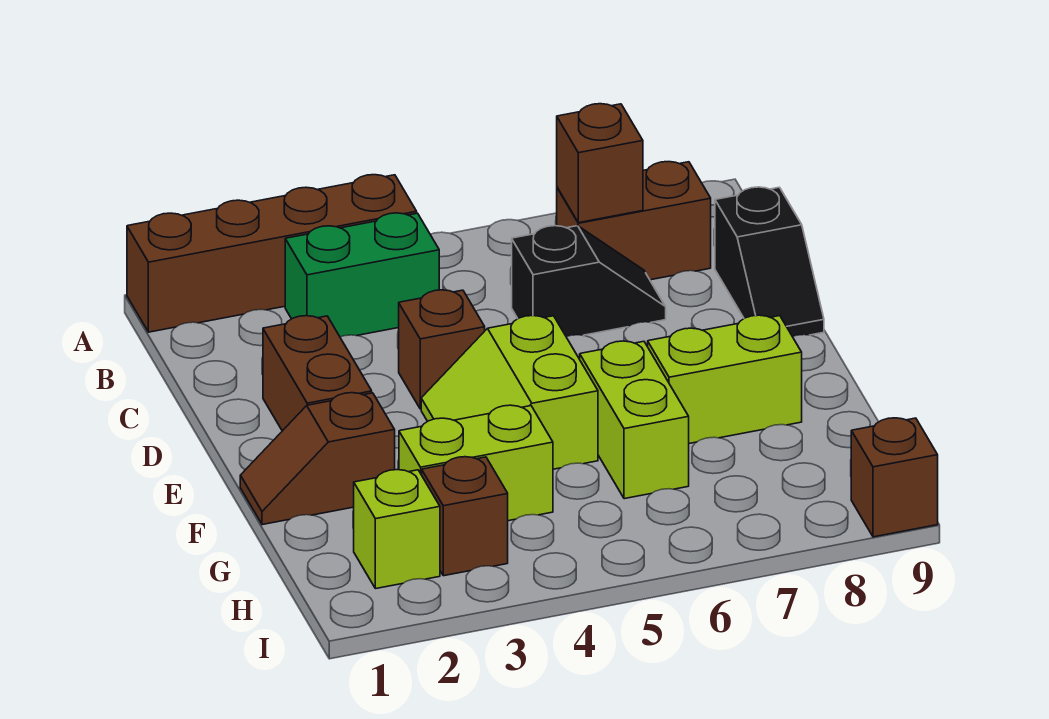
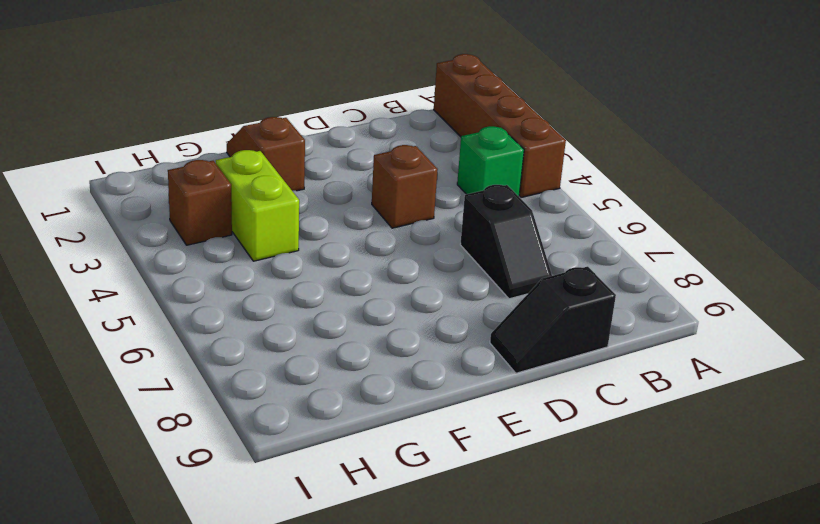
green 1x1 brick [457,126,524,196] -> green 1x2 brick [285,213,439,337]
none -> brown 1x2 brick [557,162,711,280]
none -> brown 1x2 brick [263,316,372,431]
none -> lime 2x2 slope [421,316,598,469]

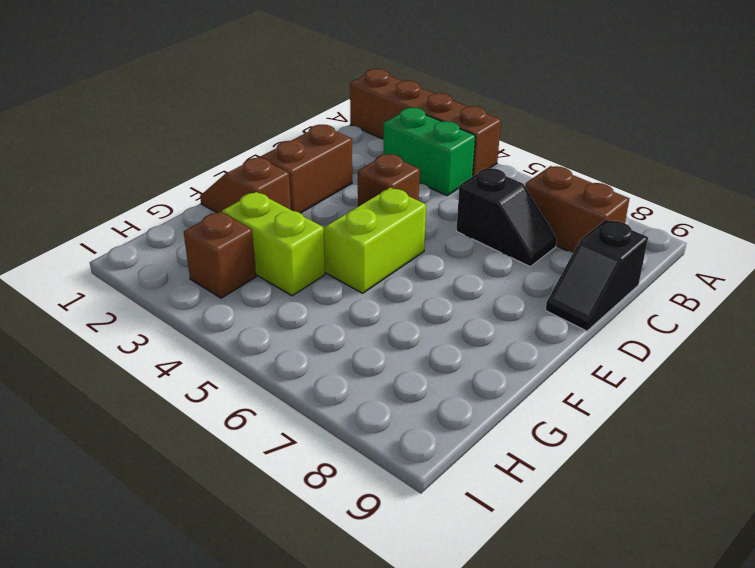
none -> lime 1x2 brick [580,341,689,499]
none -> lime 1x2 brick [648,315,802,443]
none -> lime 1x1 brick [354,470,440,589]

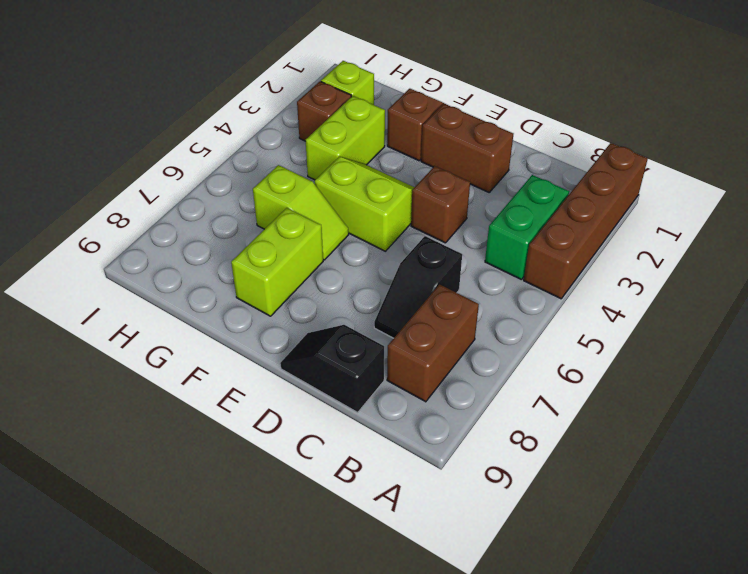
lime 1x2 slope [253,165,349,260] -> lime 1x2 brick [580,341,689,499]
none -> brown 1x1 brick [851,418,938,537]
none -> brown 1x1 brick [557,104,643,223]

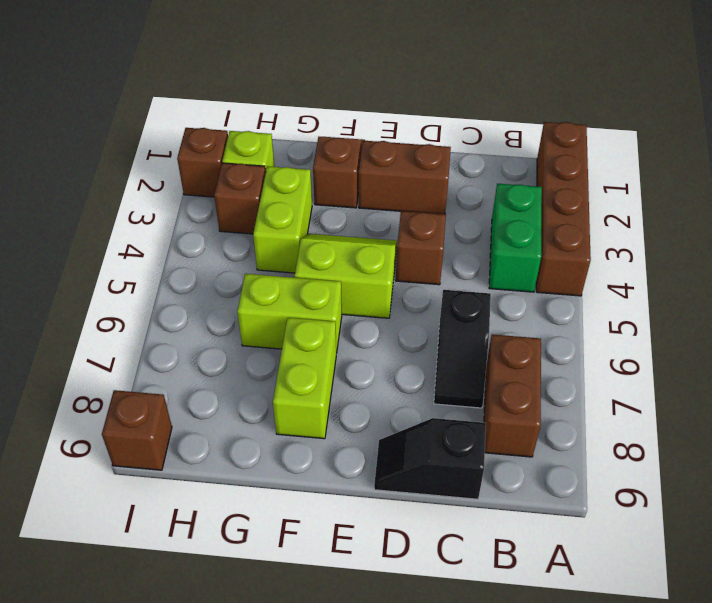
brown 1x1 brick [177,128,228,197] -> brown 1x1 brick moved to [557,104,643,223]

